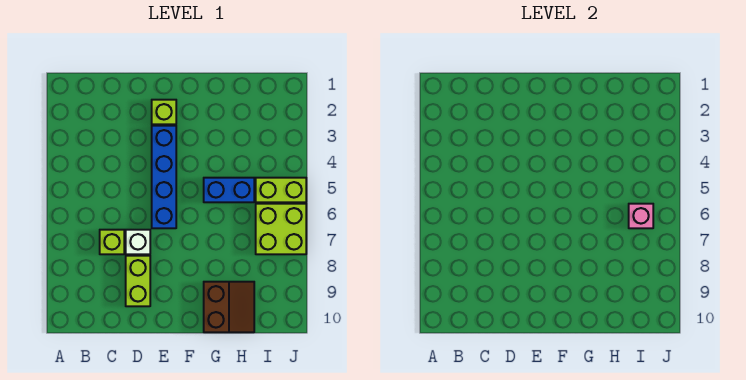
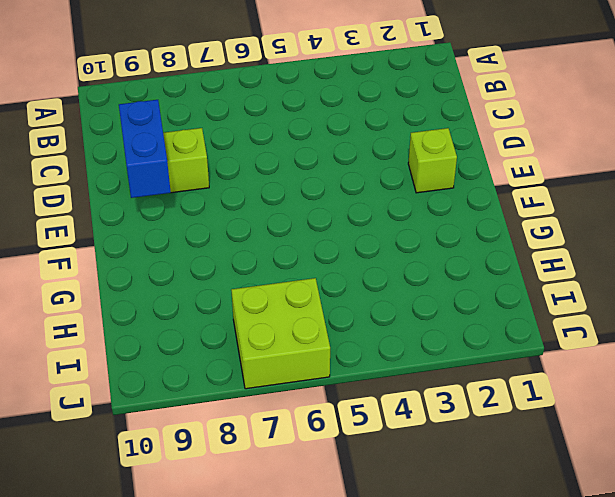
blue 1x2 brick [119,100,171,198] -> blue 1x2 brick moved to [204,178,254,202]
none -> lime 1x1 brick [100,230,124,254]
none -> white 1x1 brick [126,230,150,254]

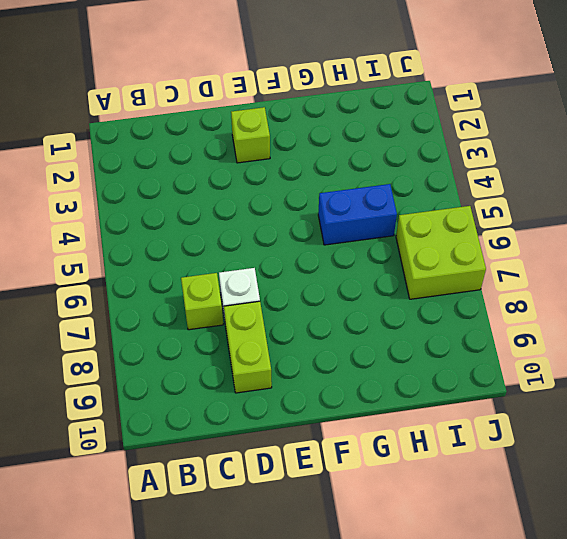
none -> blue 1x4 brick [152,126,176,228]
none -> brown 2x2 slope [204,282,254,332]

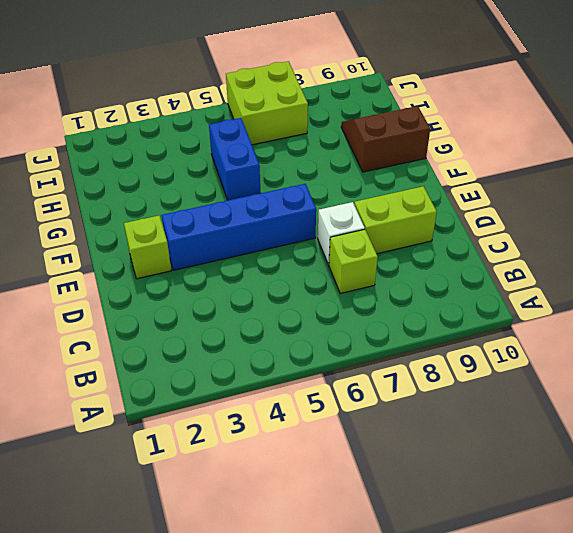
none -> lime 1x2 brick [256,178,306,202]
none -> pink 1x1 brick [629,204,653,228]

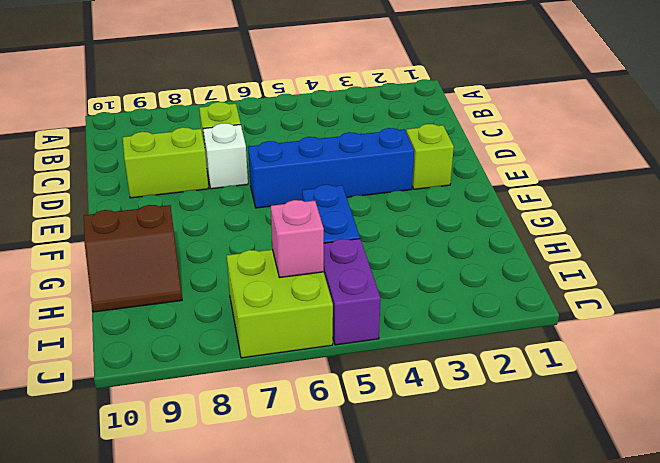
purple 1x2 brick [324,239,381,345] -> lime 1x2 brick [256,178,306,202]

